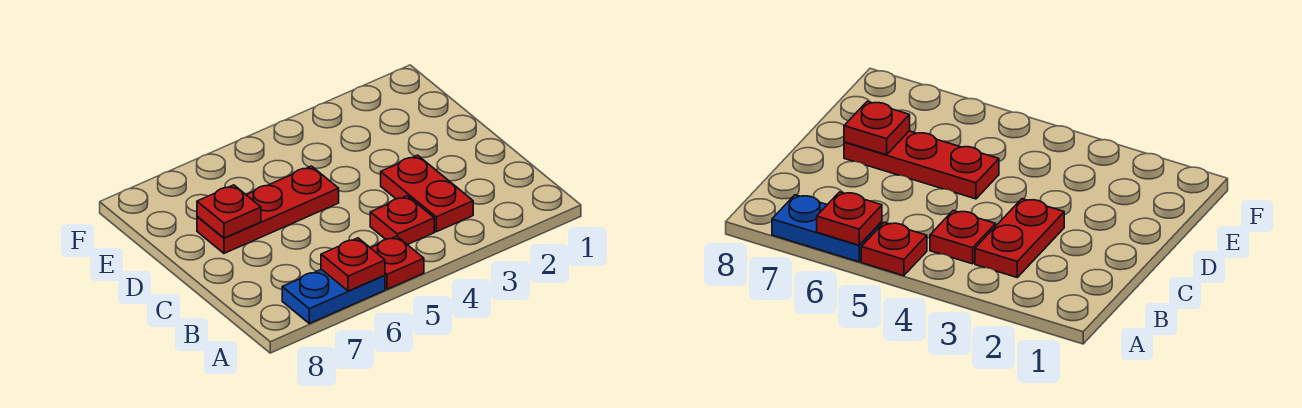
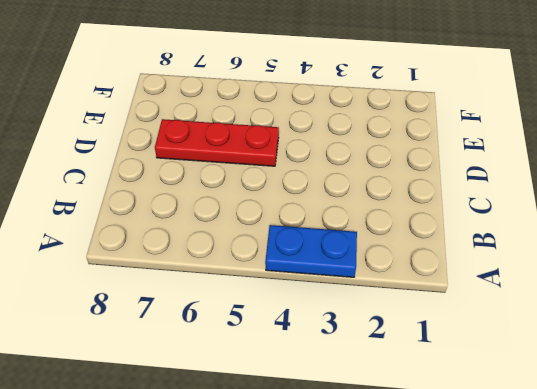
blue 1x2 plate [265,225,357,277] -> blue 1x2 plate moved to [282,269,385,323]
none -> red 1x1 plate [371,236,424,289]
none -> red 1x2 plate [381,155,473,232]

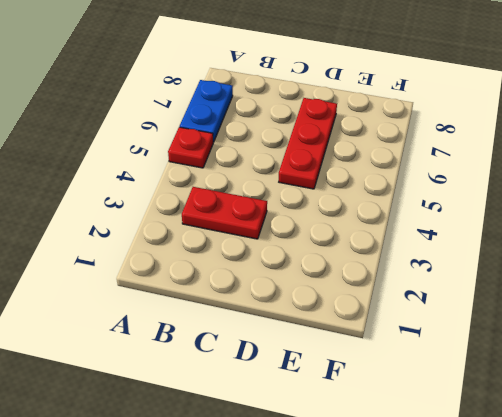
none -> red 1x1 plate [370,196,434,245]
none -> red 1x1 plate [321,238,385,291]

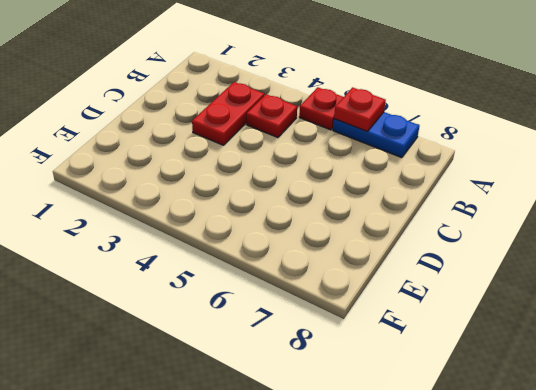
none -> red 1x3 plate [197,166,339,253]
none -> red 1x1 plate [197,185,261,238]

